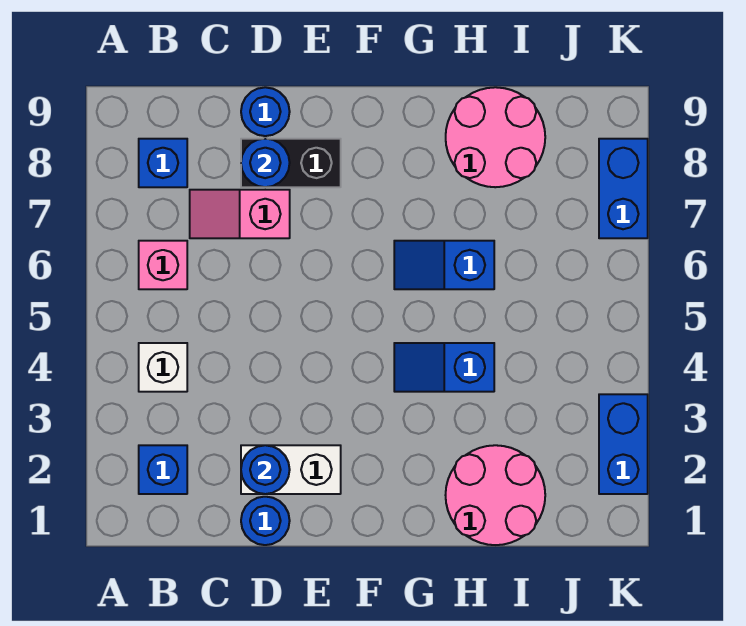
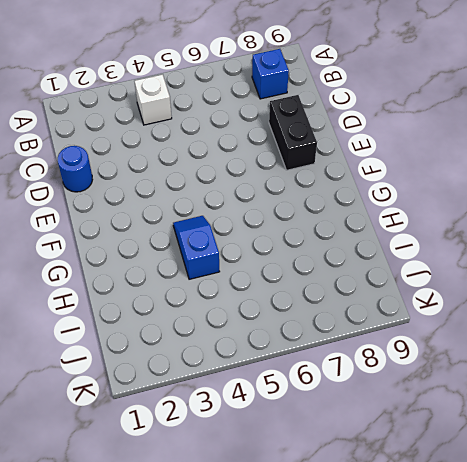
none -> blue 1x1 brick [139,445,187,494]
none -> pink 1x1 brick [139,241,187,289]
none -> pink 1x2 slope [190,190,290,238]

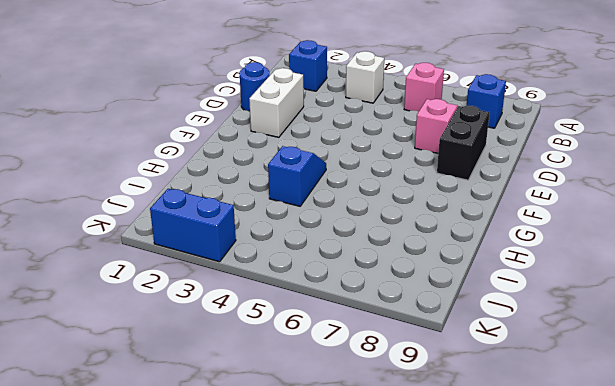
none -> blue 1x1 round brick [241,87,290,136]
none -> blue 1x2 slope [394,241,494,289]
none -> pink 2x2 round brick [446,445,545,545]

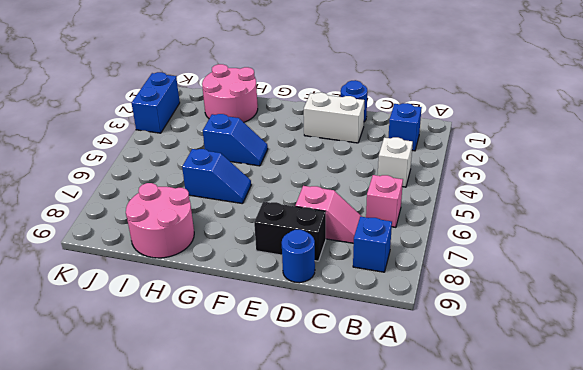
none -> blue 1x2 brick [599,139,648,238]
none -> blue 1x1 round brick [241,445,290,494]
none -> blue 1x1 round brick [241,139,290,187]

